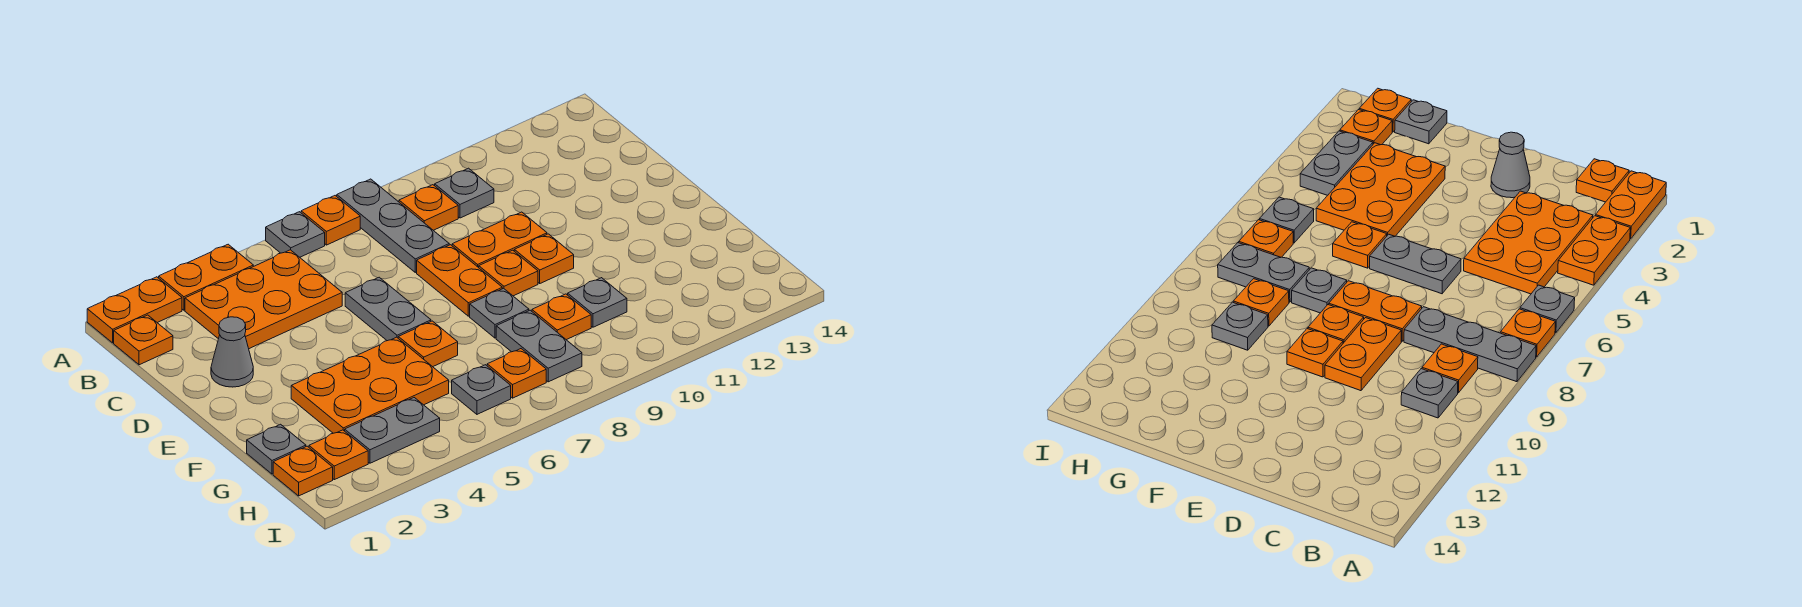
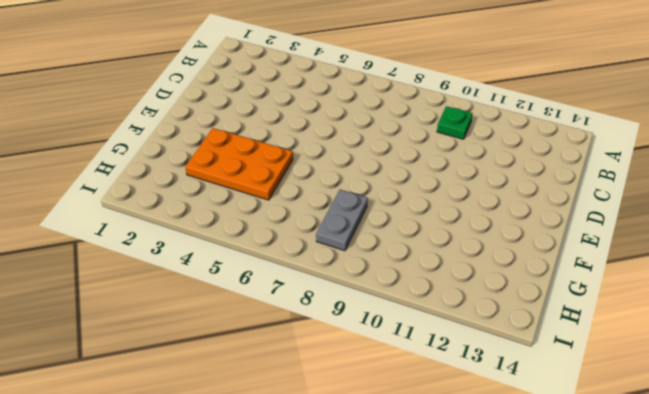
green 1x1 plate [437,106,473,139] -> grey 1x1 plate [435,168,494,218]
none -> orange 1x2 plate [87,277,182,343]
none -> orange 1x2 plate [159,244,253,310]
none -> grey 1x1 plate [266,212,325,257]

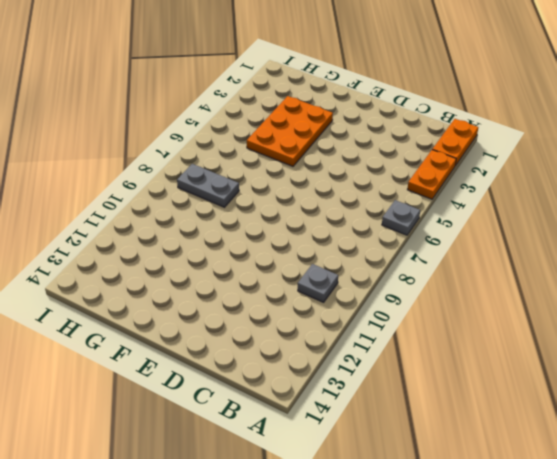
none -> orange 1x1 plate [301,196,360,245]
none -> grey 1x3 plate [337,179,449,272]
none -> orange 1x1 plate [114,315,173,365]

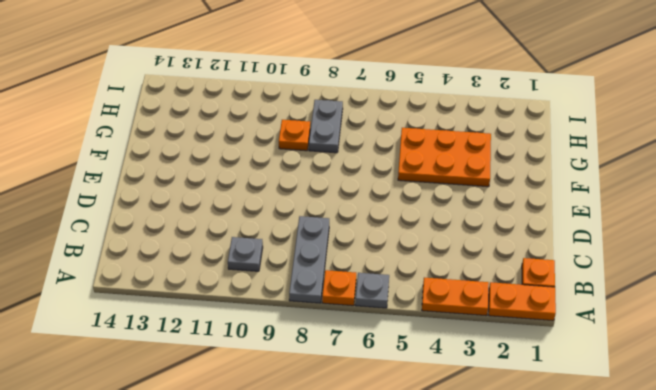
none -> orange 2x3 plate [185,250,342,349]
none -> orange 1x1 plate [399,185,458,230]
none -> grey 1x1 cone [211,317,253,387]

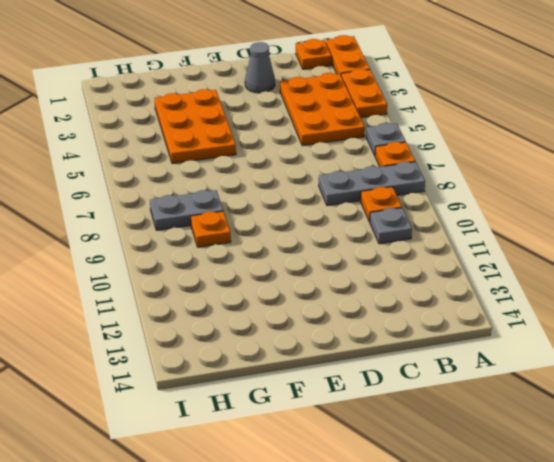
none -> grey 1x2 plate [345,277,431,341]
none -> orange 1x2 plate [417,245,502,316]
none -> orange 1x2 plate [452,212,547,268]

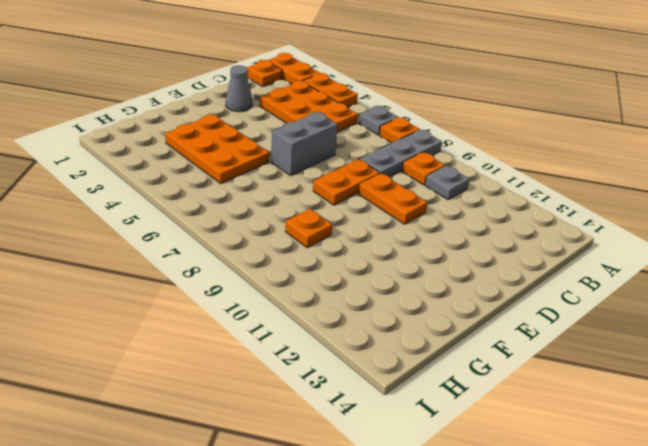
grey 1x2 brick [271,112,338,175] -> grey 1x2 plate [345,277,431,341]
none -> orange 1x1 plate [479,250,538,296]
none -> orange 1x1 plate [514,234,574,283]
none -> orange 1x1 plate [398,321,458,367]

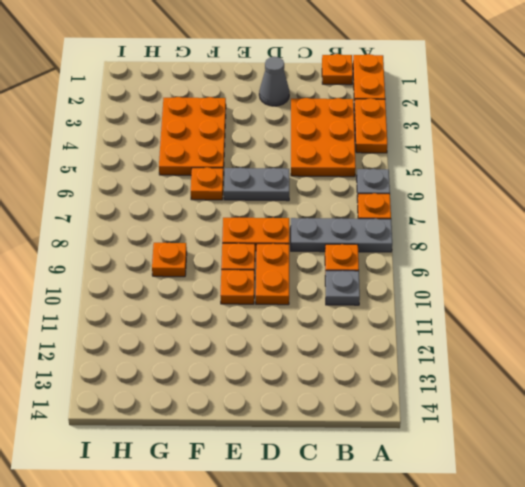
none -> grey 1x1 plate [470,288,529,338]
none -> grey 1x1 plate [247,424,306,474]
none -> grey 1x2 plate [496,310,582,382]

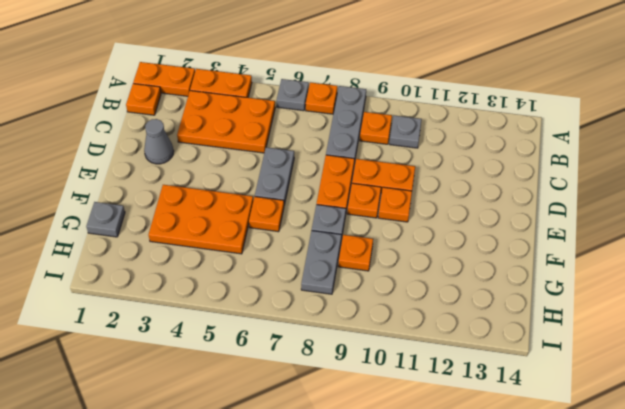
none -> grey 1x1 plate [568,278,627,327]
none -> orange 1x1 plate [273,446,333,496]
none -> orange 1x1 plate [309,430,368,480]

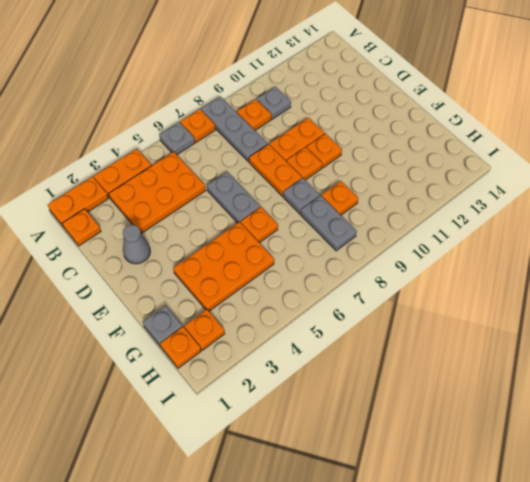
none -> grey 1x1 plate [568,278,627,327]
none -> grey 1x2 plate [345,398,440,463]
none -> grey 1x1 plate [452,365,511,414]

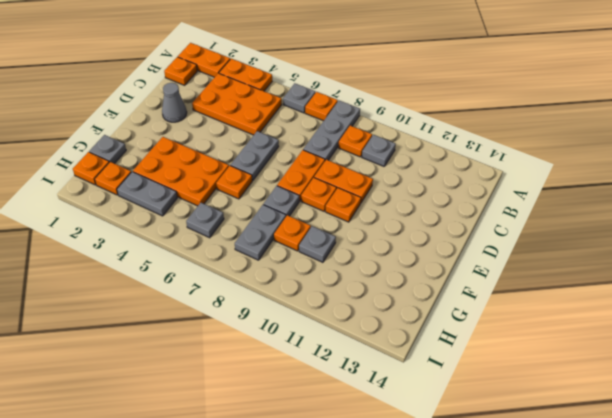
none -> orange 1x1 plate [487,349,546,398]

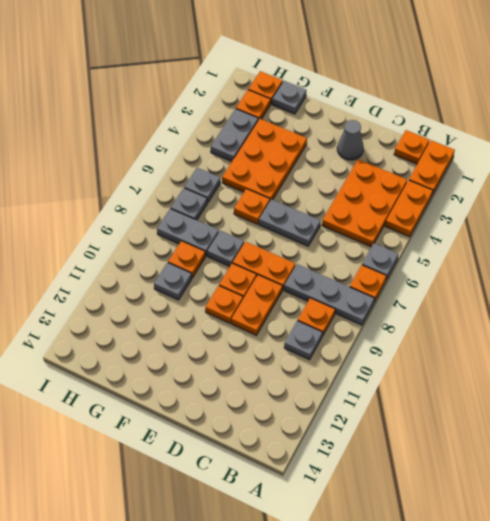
grey 1x1 plate [171,188,207,220] -> orange 1x1 plate [487,349,546,398]

